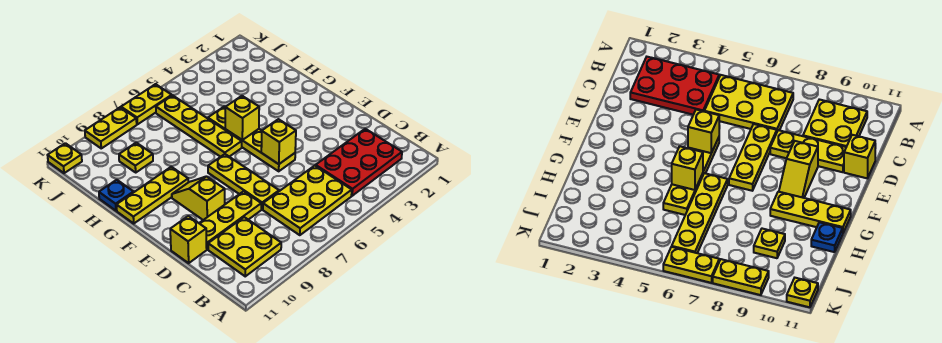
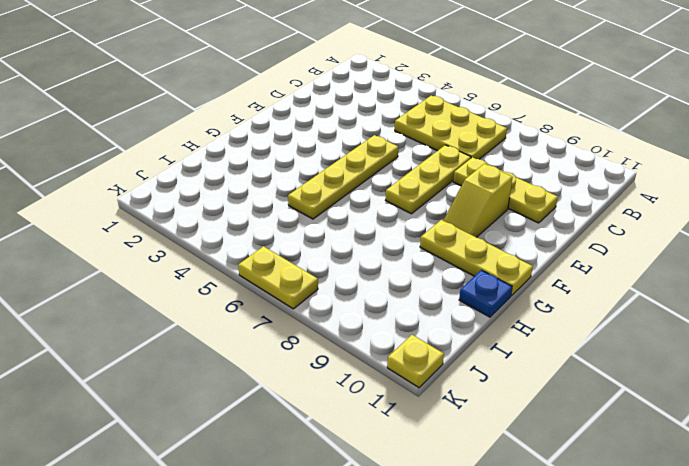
none -> red 2x3 plate [316,129,402,196]
none -> yellow 2x2 plate [208,217,281,276]
none -> yellow 1x1 brick [170,216,207,263]

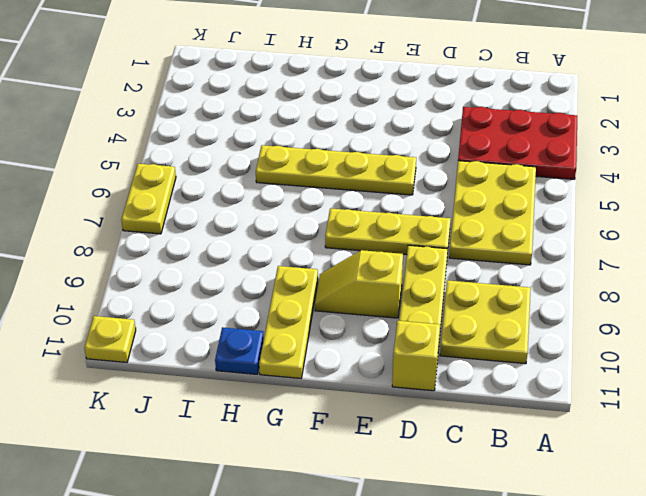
red 2x3 plate [458,107,577,179] -> red 2x3 plate turned to [316,129,402,196]
none -> yellow 1x4 plate [156,95,242,157]
none -> yellow 1x1 plate [119,143,153,172]
none -> yellow 1x2 plate [85,107,137,148]

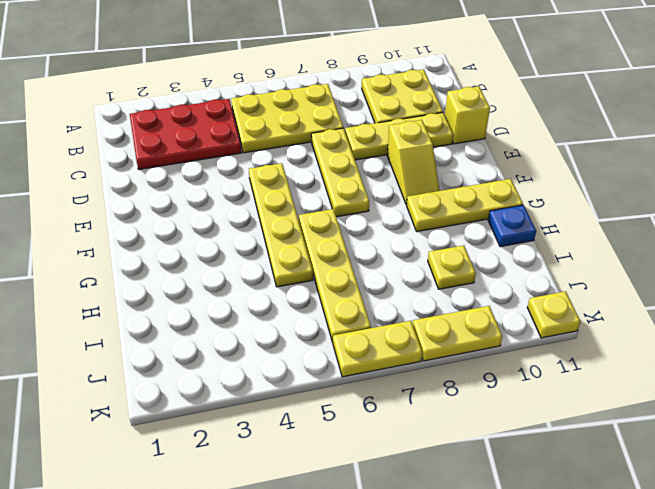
none -> yellow 1x1 brick [261,119,296,164]
none -> yellow 1x1 brick [225,96,259,140]

